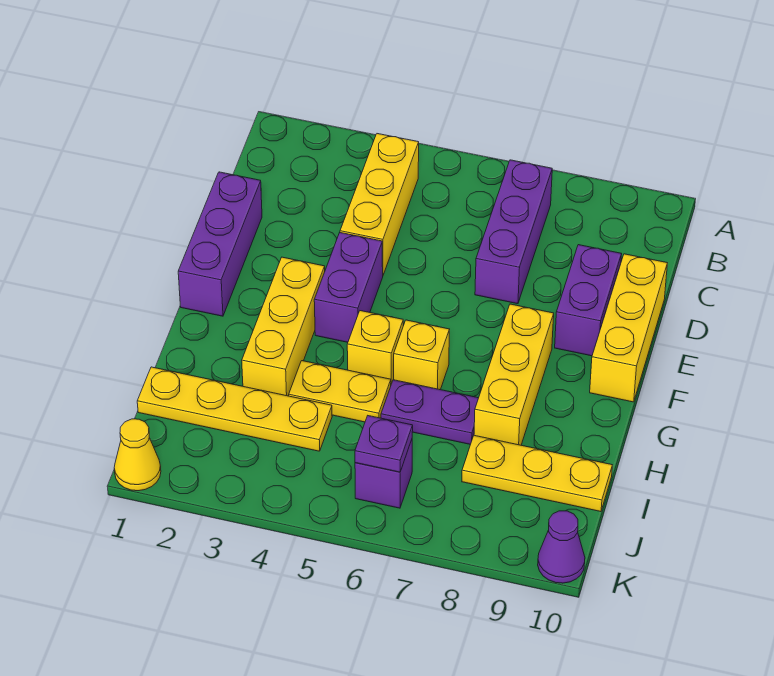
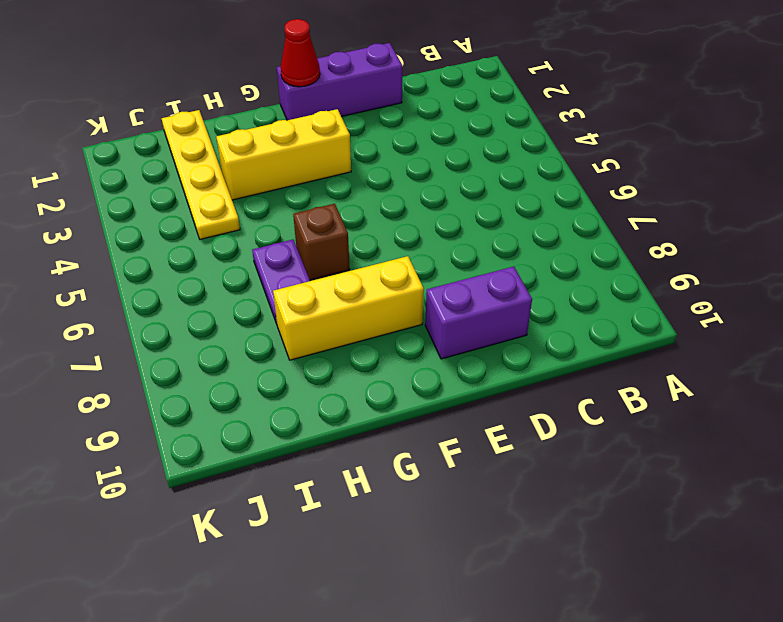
red 1x1 cone [281,19,320,87] -> none
brown 1x1 brick [293,204,350,280] -> yellow 1x1 brick [394,320,450,390]
none -> yellow 1x3 brick [340,134,419,275]
none -> purple 1x3 brick [475,160,552,304]
none -> yellow 1x3 brick [590,254,667,402]

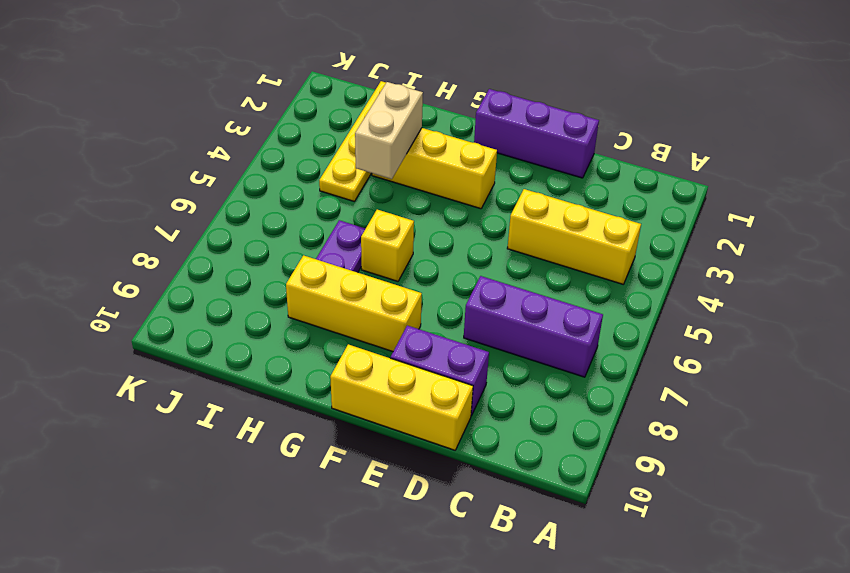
tan 1x2 brick [355,82,423,179] -> none
none -> purple 1x2 brick [314,233,383,342]
none -> yellow 1x1 brick [347,311,403,384]
none -> yellow 1x2 plate [289,361,391,422]

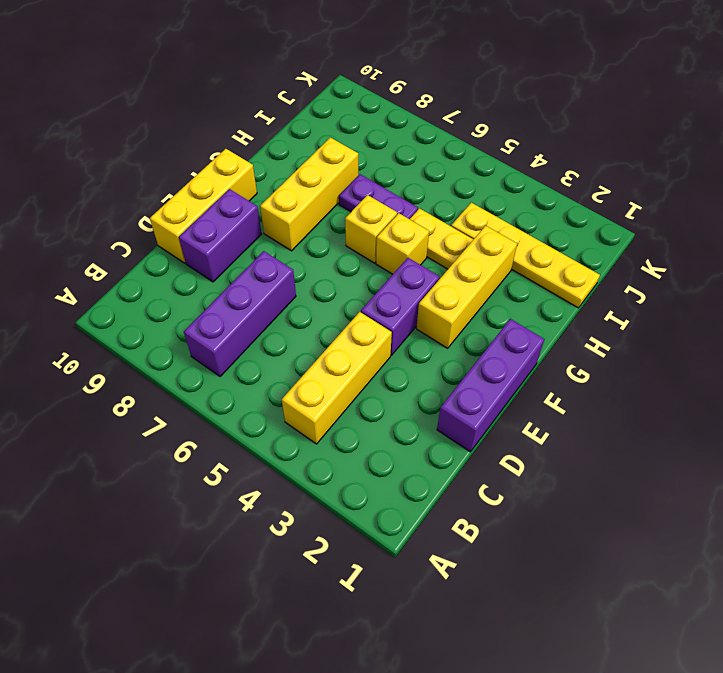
none -> yellow 1x3 plate [462,435,612,512]
none -> purple 1x1 brick [355,440,412,508]
none -> yellow 1x1 cone [114,419,161,491]

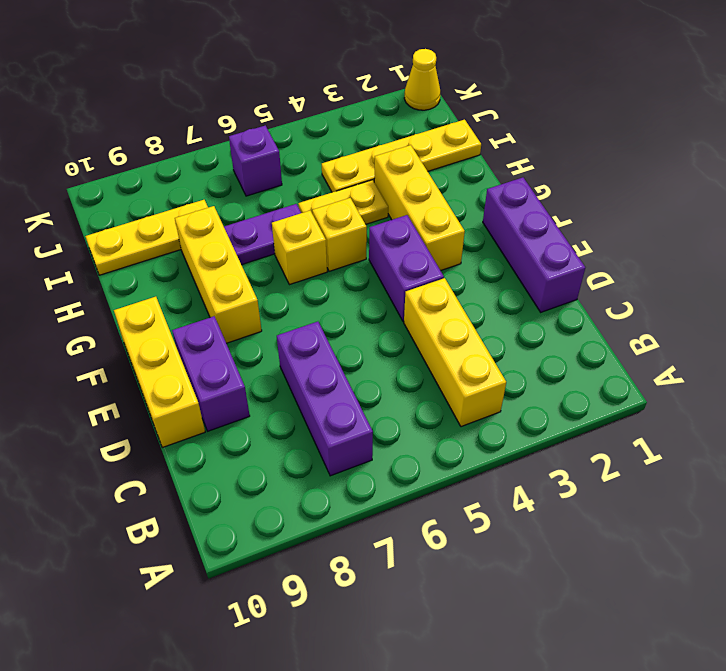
none -> purple 1x1 cone [538,511,585,583]
none -> purple 1x1 plate [355,416,413,472]

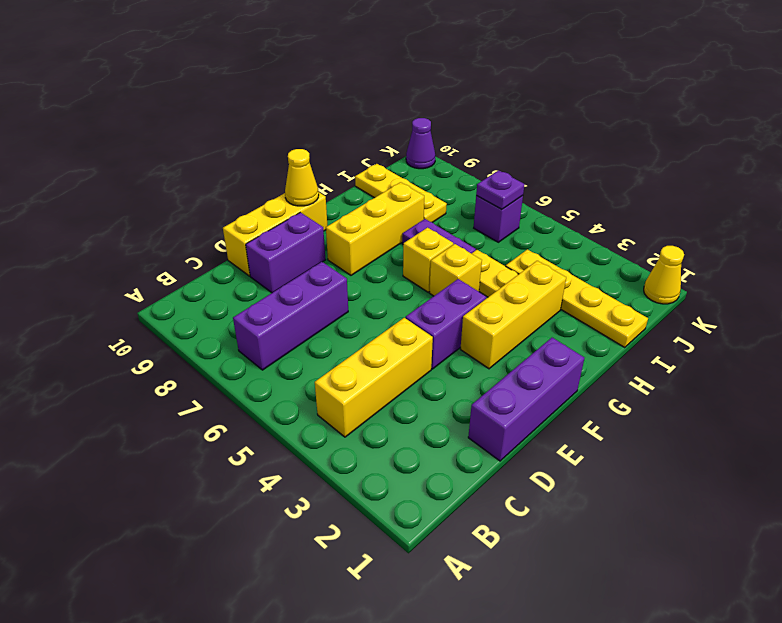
yellow 1x1 cone [285,149,319,206] -> none

